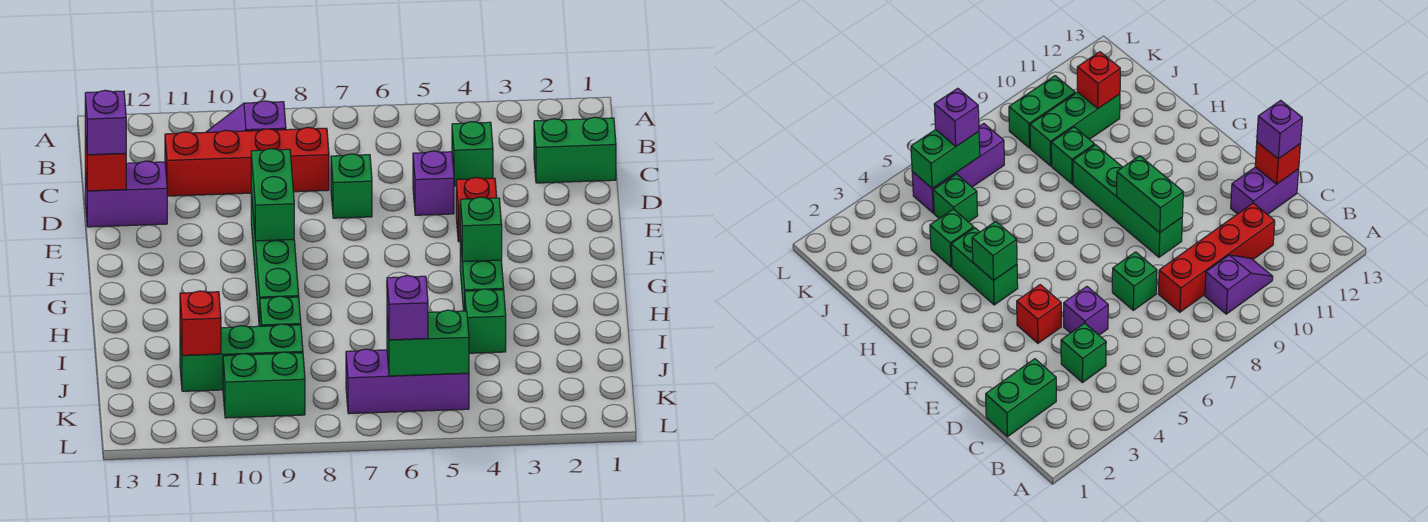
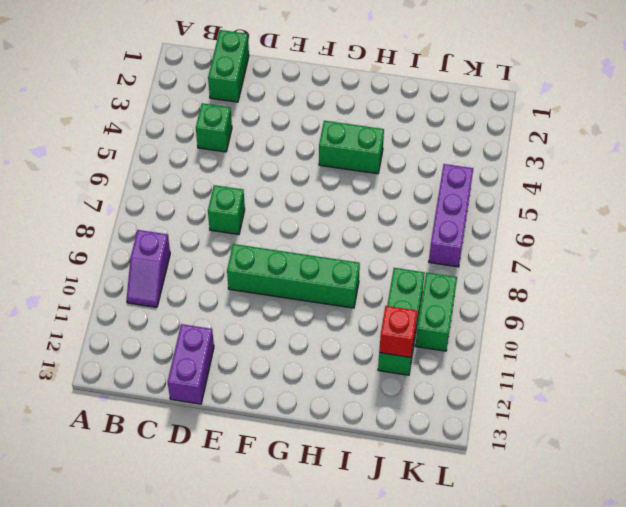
none -> red 1x4 brick [165,127,329,196]
none -> purple 1x1 brick [413,151,454,215]
none -> red 1x1 brick [456,177,497,242]

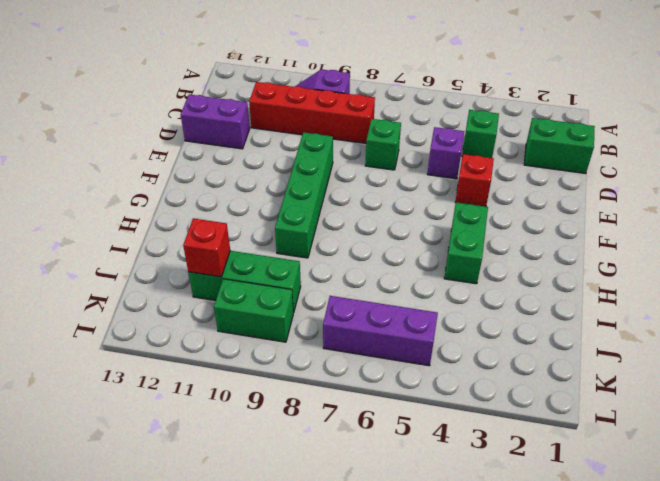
none -> green 1x1 brick [465,289,506,353]
none -> green 1x1 brick [260,296,301,326]
none -> green 1x1 brick [933,174,978,222]

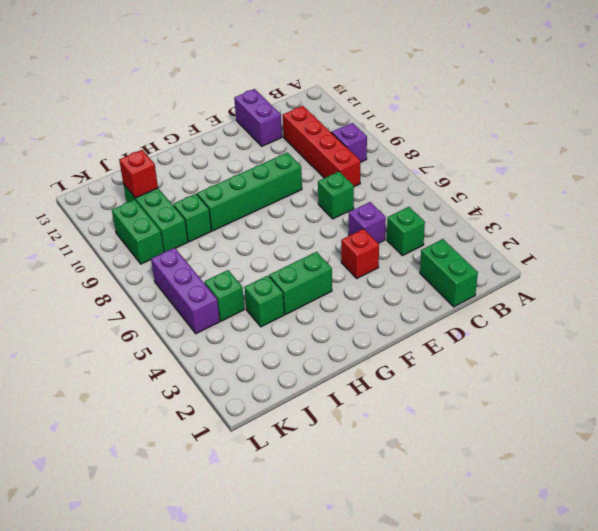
none -> red 1x1 brick [85,133,126,191]
none -> green 1x2 brick [251,149,294,241]
none -> green 1x1 brick [460,197,502,262]

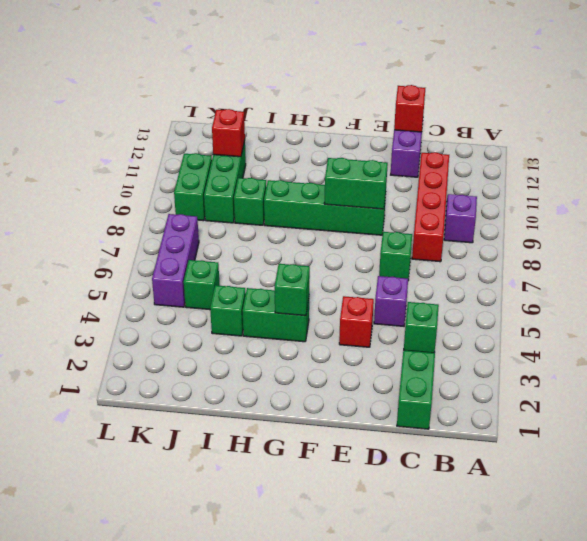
none -> green 1x2 brick [387,310,469,376]
none -> purple 1x1 brick [85,90,126,155]
none -> purple 1x1 brick [387,276,428,340]

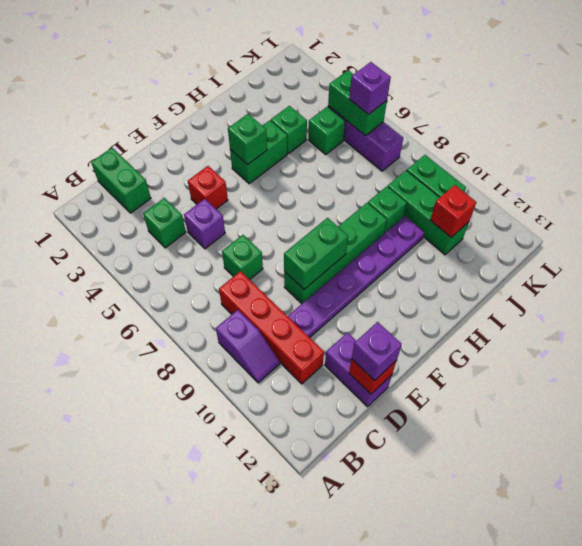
purple 1x6 plate [288,216,425,337] -> none

